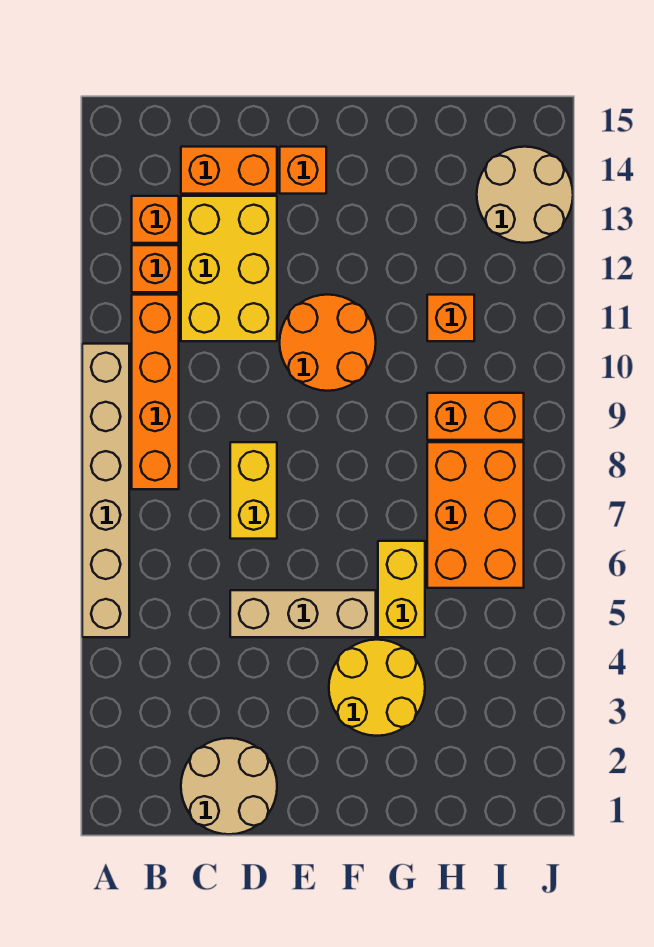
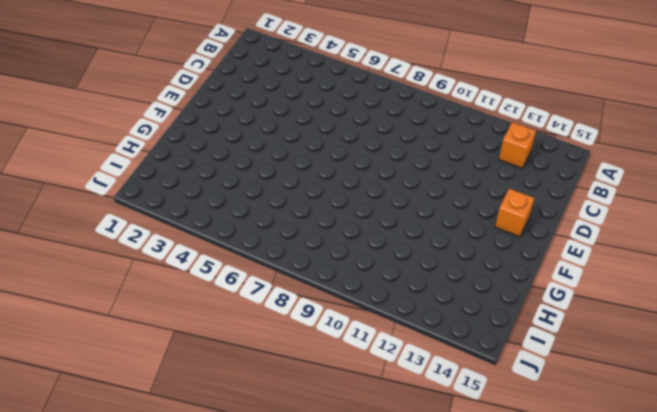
none -> tan 1x6 brick [82,344,129,637]
none -> orange 1x4 brick [132,295,179,489]
none -> orange 1x1 brick [132,245,179,292]

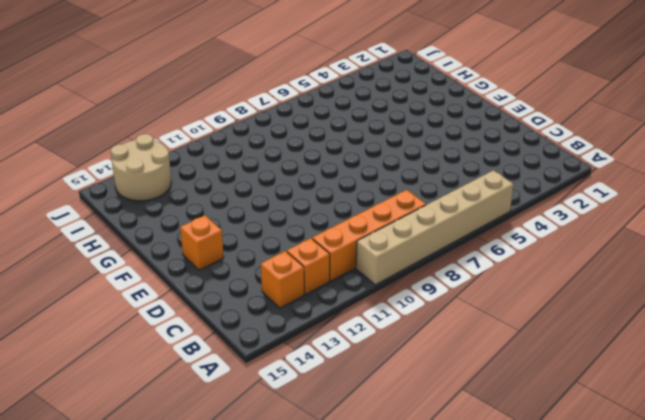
none -> tan 2x2 round brick [181,738,277,834]
none -> yellow 2x3 brick [181,196,277,341]
none -> orange 1x2 brick [181,147,277,194]

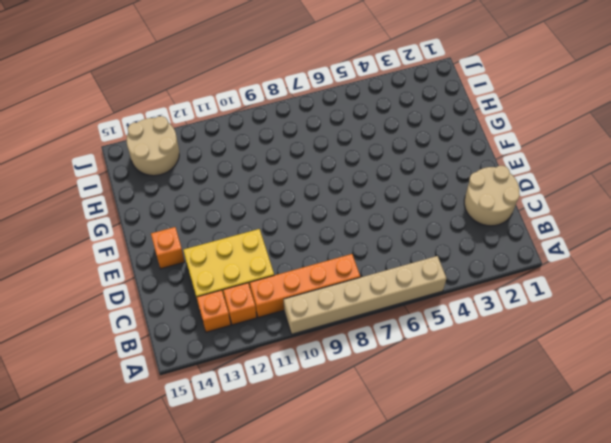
none -> orange 1x2 brick [181,147,277,194]
none -> tan 1x3 brick [230,590,376,637]
none -> yellow 1x2 brick [230,442,277,539]

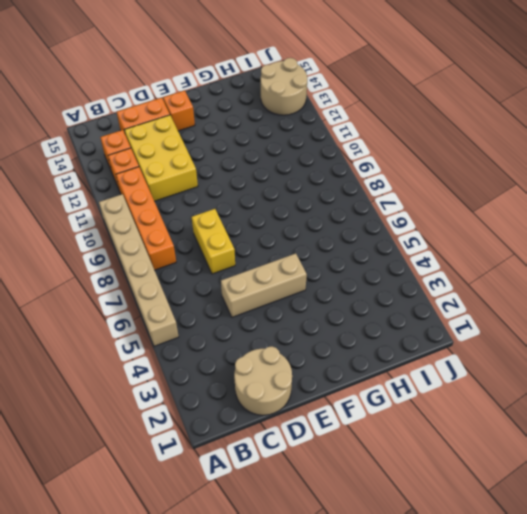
none -> orange 2x2 round brick [280,295,376,391]
none -> yellow 2x2 round brick [329,640,425,736]
none -> yellow 1x2 brick [378,541,425,637]

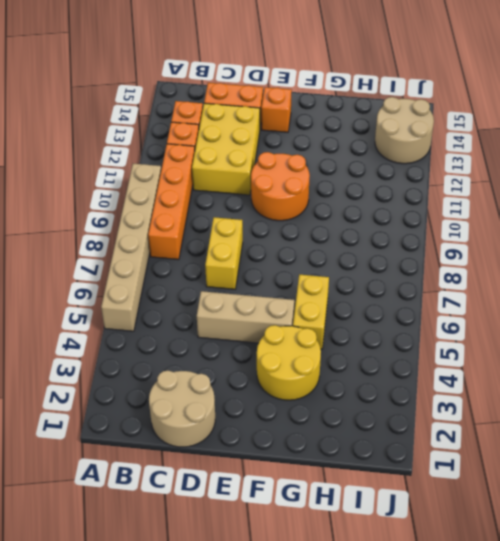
none -> orange 2x3 brick [427,442,524,588]
none -> orange 1x2 brick [427,393,524,440]
none -> orange 1x1 brick [427,295,474,341]

